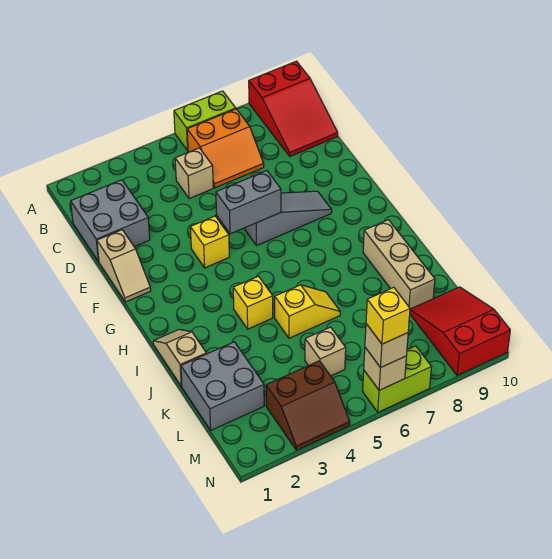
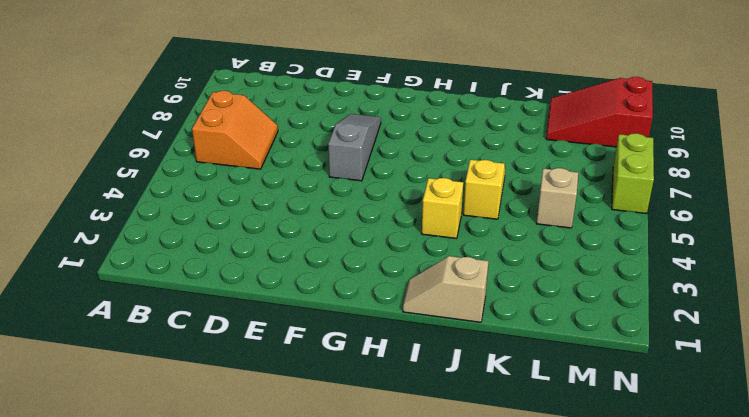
none -> lime 1x2 brick [174,91,236,151]
none -> red 2x3 slope [249,61,338,156]
none -> grey 2x2 brick [71,180,150,262]

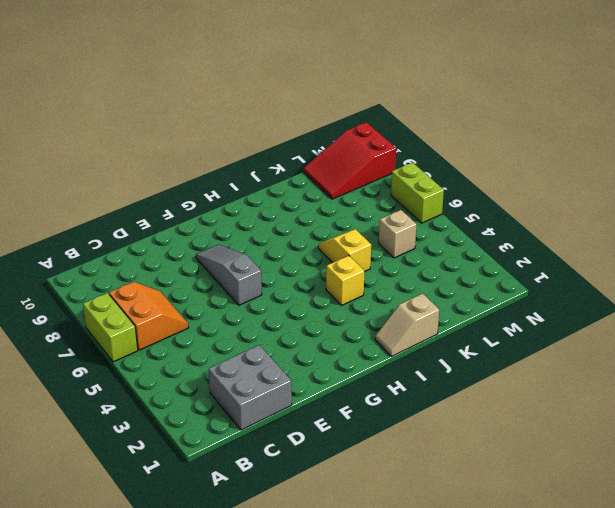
none -> red 2x3 slope [249,61,338,156]
none -> tan 1x1 brick [175,148,213,199]
none -> tan 1x2 slope [97,230,151,302]

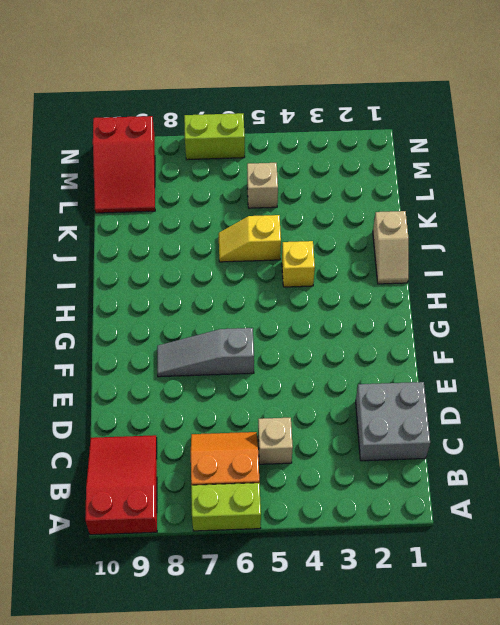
none -> tan 1x2 slope [97,230,151,302]
none -> yellow 1x1 brick [190,216,229,268]
none -> tan 1x3 brick [363,220,435,309]

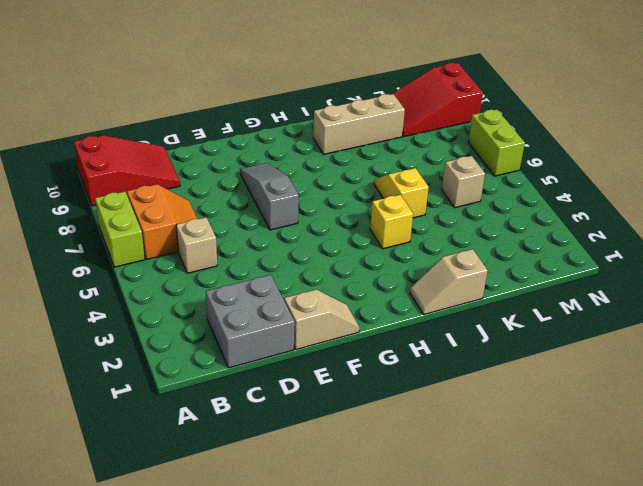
none -> yellow 1x1 brick [190,216,229,268]
none -> grey 2x2 brick [181,342,264,430]
none -> brown 2x2 slope [266,361,350,450]

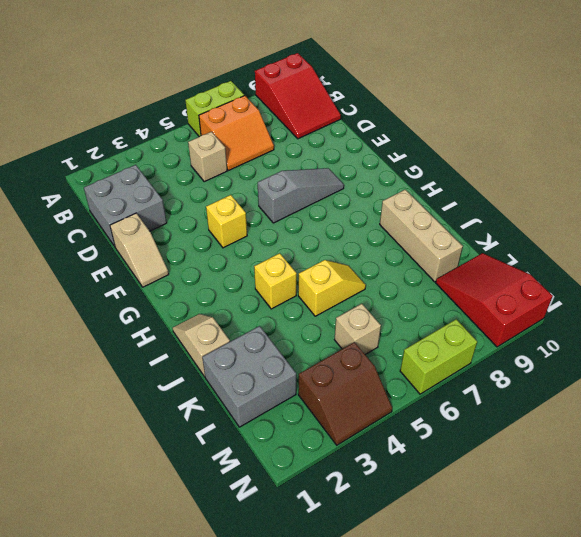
none -> grey 1x2 brick [216,171,281,234]
none -> tan 1x1 brick [364,348,406,390]
none -> tan 1x1 brick [365,324,408,368]

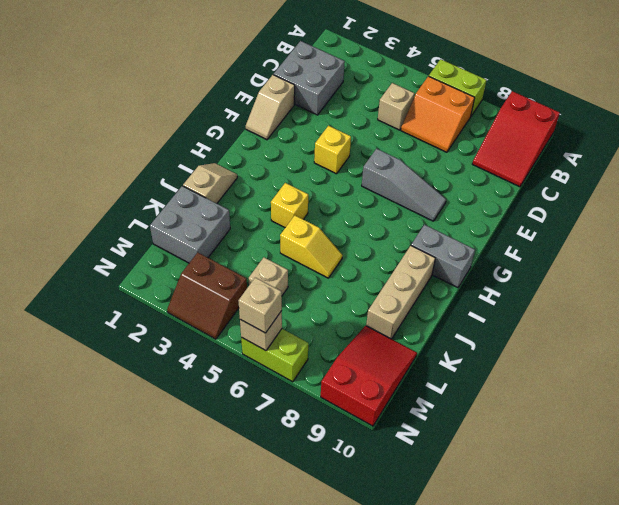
grey 1x2 brick [411,225,475,288] -> grey 1x2 brick moved to [216,171,281,234]
none -> yellow 1x1 brick [366,287,410,344]

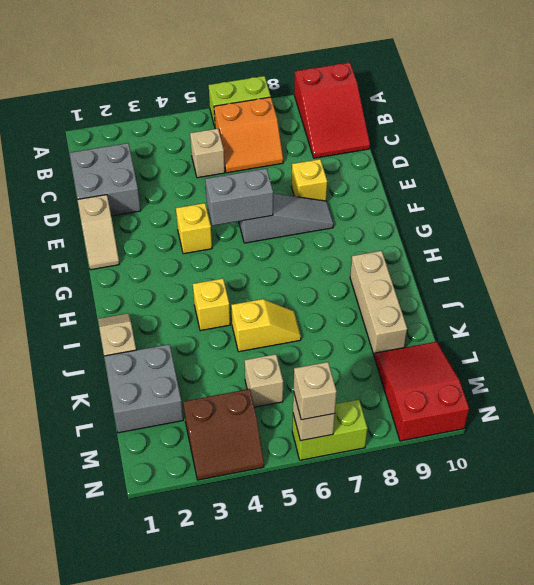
yellow 1x1 brick [291,159,327,201] -> yellow 1x1 brick moved to [366,287,410,344]

